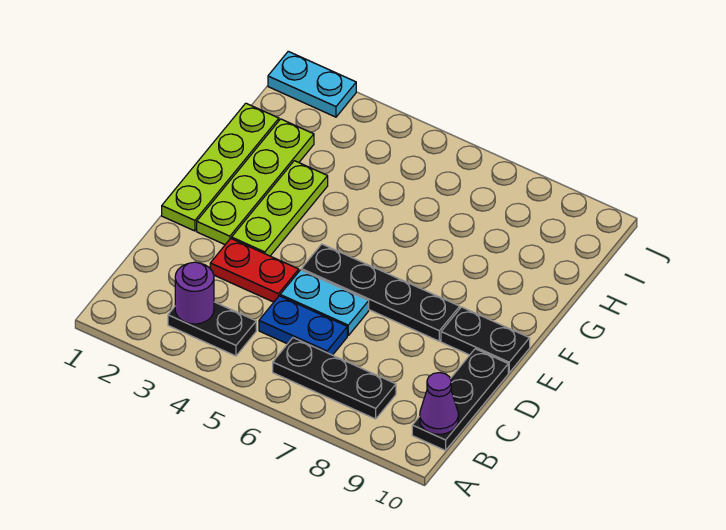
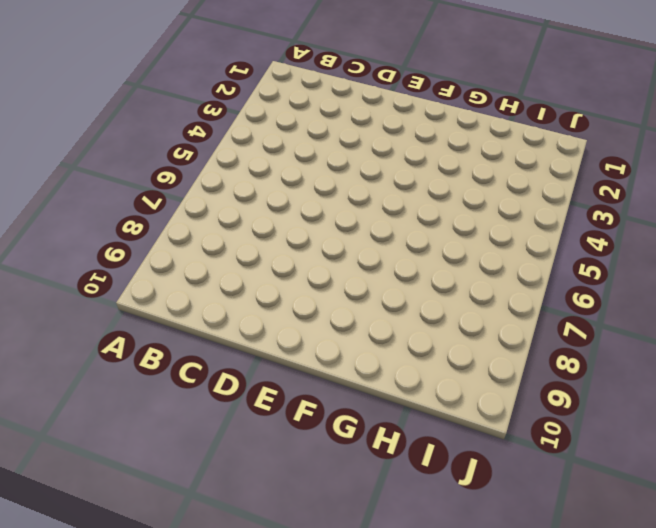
none -> black 1x2 plate [168,302,256,356]
none -> black 1x3 plate [273,338,396,419]
none -> black 1x3 plate [412,349,508,451]

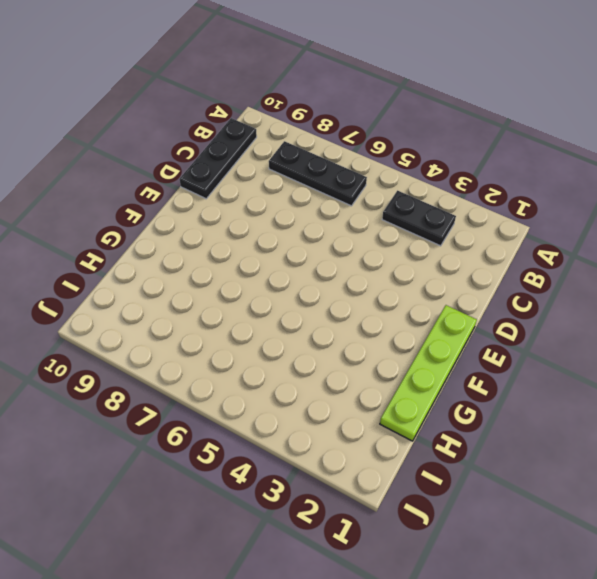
none -> blue 1x2 plate [259,296,347,355]
none -> red 1x2 plate [210,238,299,302]
none -> cyan 1x2 plate [280,270,369,335]

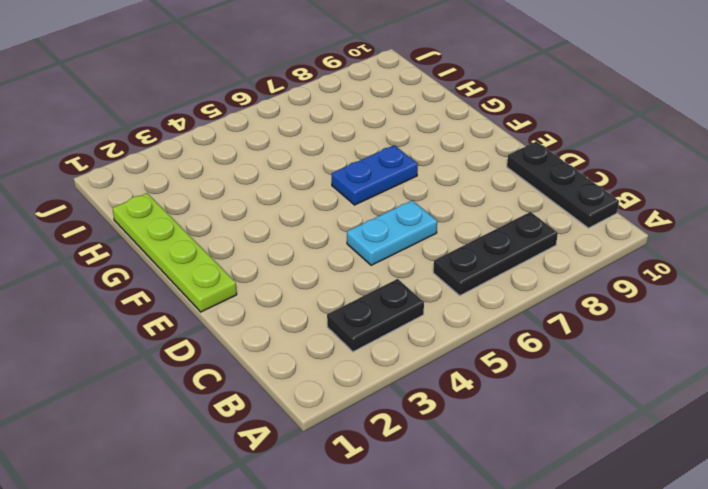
blue 1x2 plate [332,145,418,205] -> blue 1x2 plate moved to [259,296,347,355]
none -> red 1x2 plate [210,238,299,302]
none -> lime 1x4 plate [197,119,314,245]
none -> lime 1x3 plate [232,161,328,256]

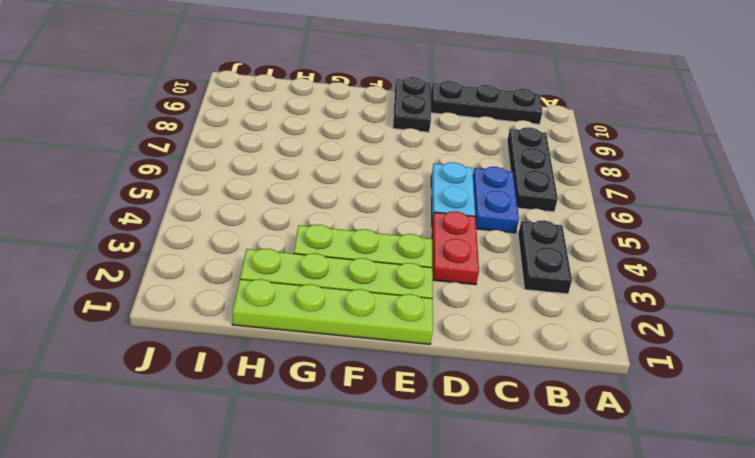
none -> black 1x4 plate [301,244,460,341]
none -> cyan 1x2 plate [268,51,356,117]
none -> purple 1x1 round brick [175,262,214,324]

